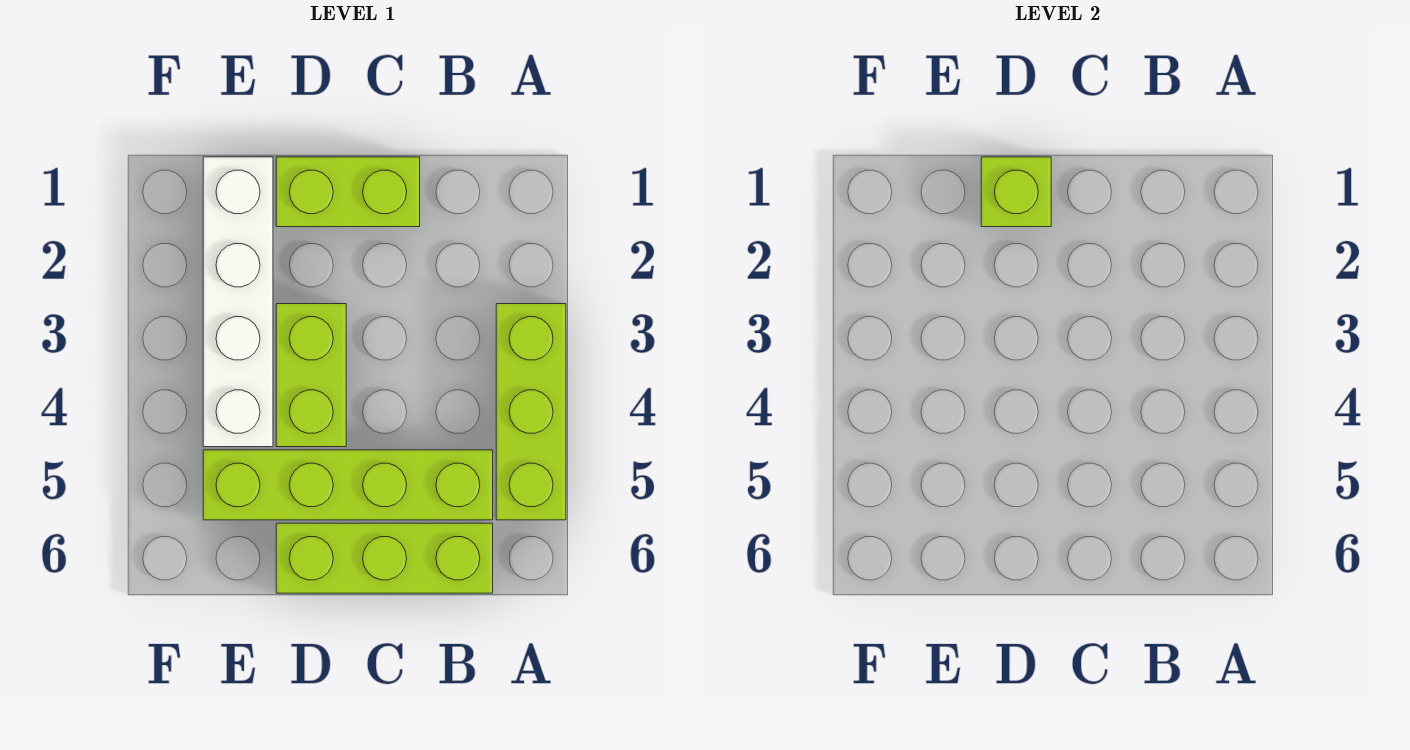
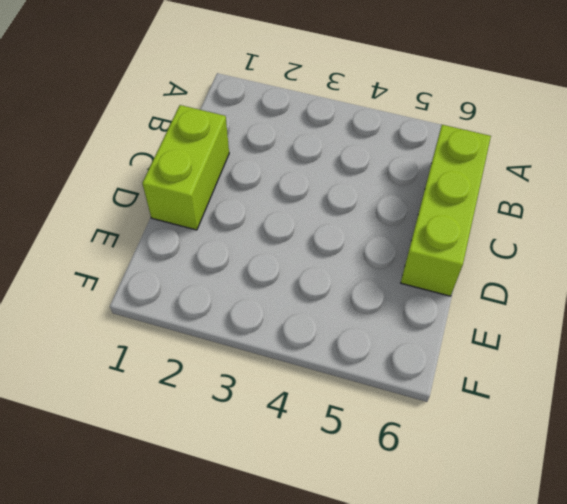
none -> lime 1x3 brick [496,304,566,520]
none -> lime 1x4 brick [203,450,493,520]

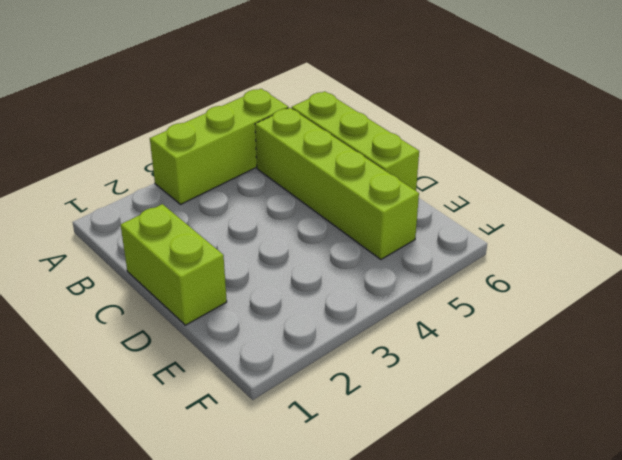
none -> lime 1x2 brick [276,304,346,447]
none -> white 1x4 brick [203,157,273,447]

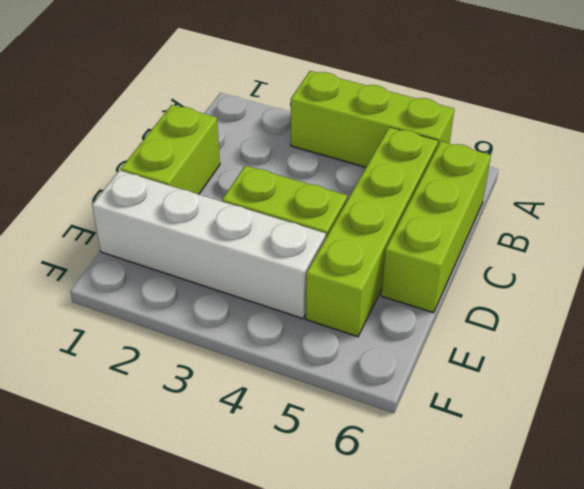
none -> lime 1x1 brick [981,157,1051,227]

